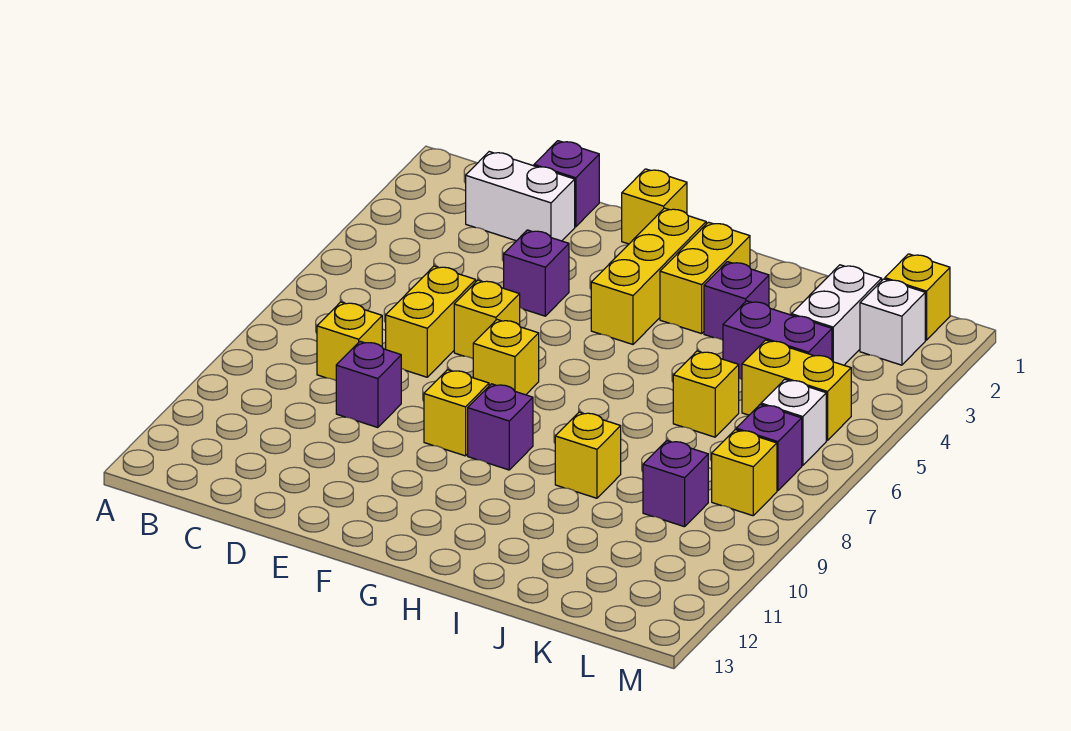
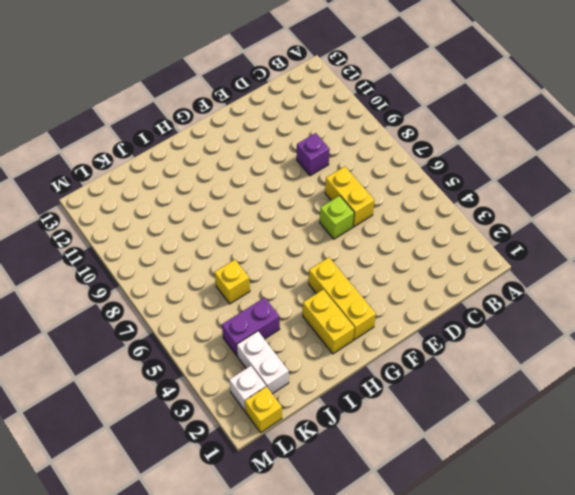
lime 1x1 brick [320,196,354,239] -> yellow 1x1 brick [454,280,520,359]
none -> white 1x2 brick [466,152,575,241]
none -> yellow 1x1 brick [317,302,382,380]
none -> purple 1x1 brick [534,141,599,227]

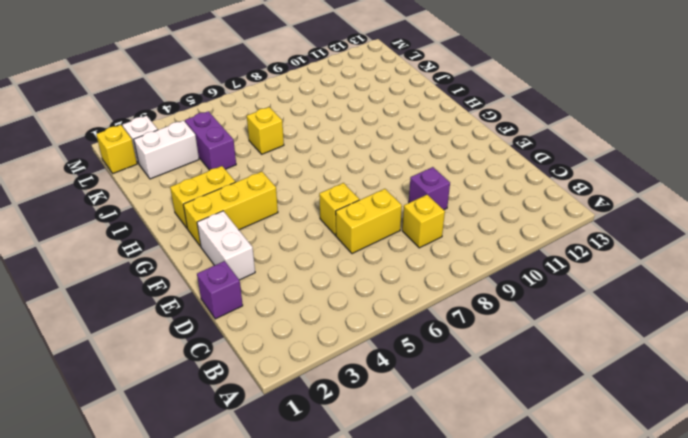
white 1x2 brick [197,211,255,280] -> white 1x2 brick moved to [466,152,575,241]
none -> purple 1x1 brick [504,230,569,316]
none -> yellow 1x1 brick [622,169,687,244]
none -> yellow 1x1 brick [473,320,539,395]

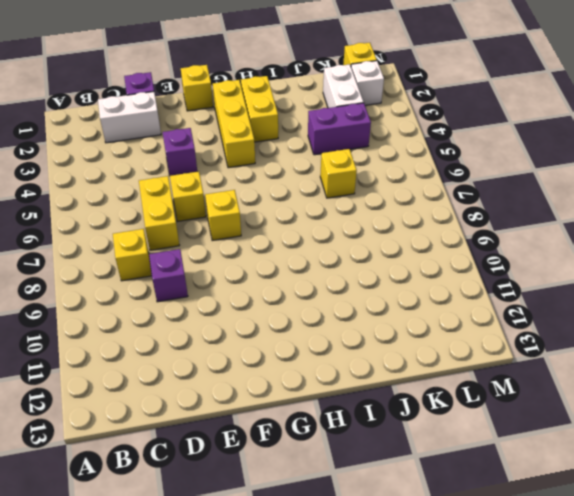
none -> yellow 1x1 brick [424,370,489,456]
none -> purple 1x1 brick [468,384,533,470]
none -> purple 1x1 brick [704,262,769,340]

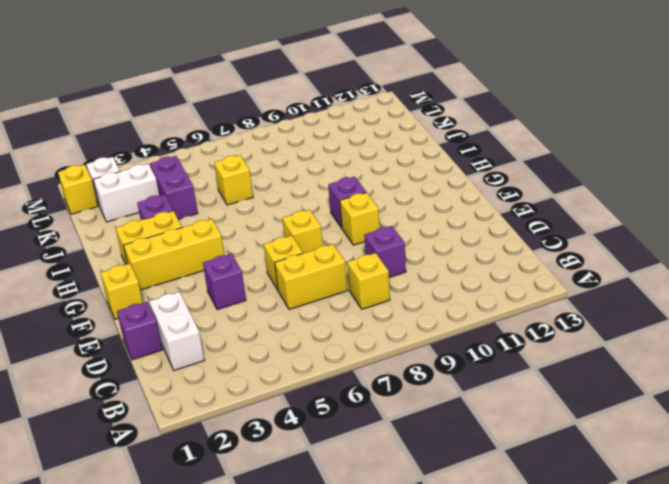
none -> yellow 1x1 brick [555,412,621,498]
none -> yellow 1x2 brick [742,340,851,440]
none -> purple 1x1 brick [643,441,708,527]

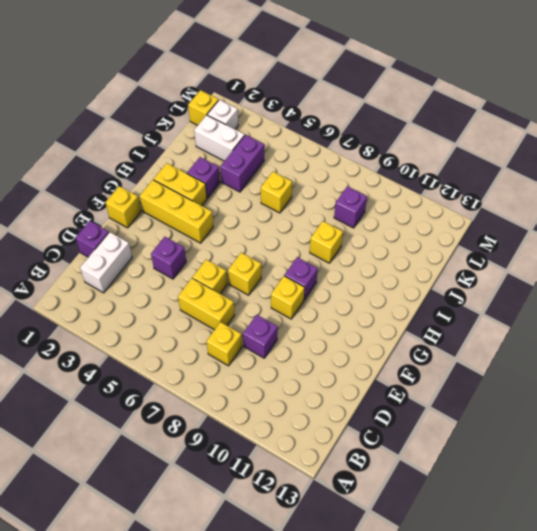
none -> yellow 1x2 brick [742,340,851,440]
none -> white 1x1 brick [761,379,826,466]
none -> purple 1x1 brick [736,405,802,491]

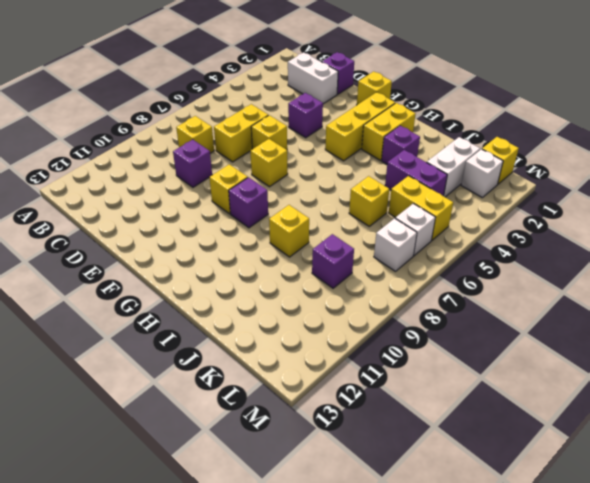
white 1x1 brick [374,218,417,271] -> purple 1x1 brick [736,405,802,491]
none -> yellow 1x1 brick [712,430,777,516]

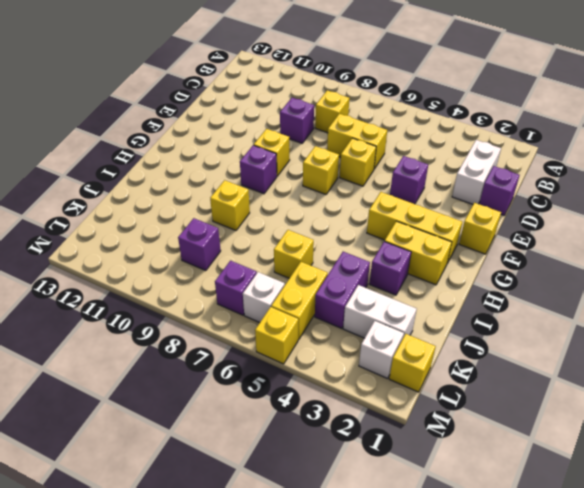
yellow 1x1 brick [255,307,298,364] -> yellow 1x1 brick moved to [712,430,777,516]

